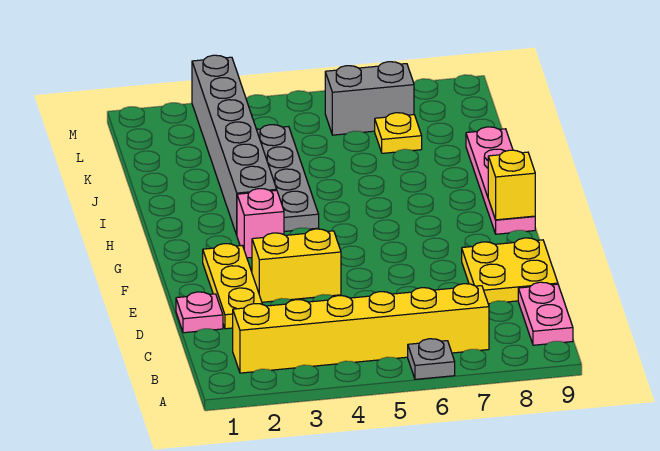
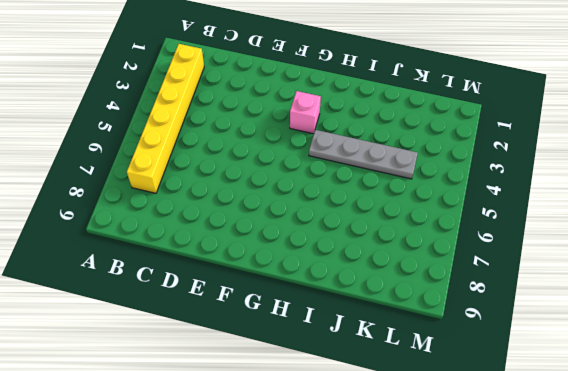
none -> grey 1x1 plate [408,339,455,379]
none -> pink 1x2 plate [518,282,573,345]
none -> pink 1x1 plate [176,292,223,333]

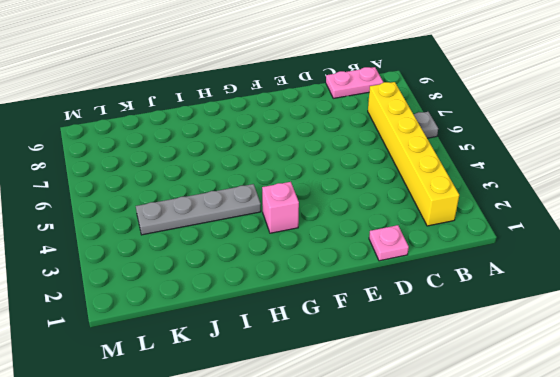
none -> yellow 1x3 plate [203,244,262,329]
none -> yellow 2x2 plate [462,238,558,304]
none -> yellow 1x2 brick [252,229,341,302]

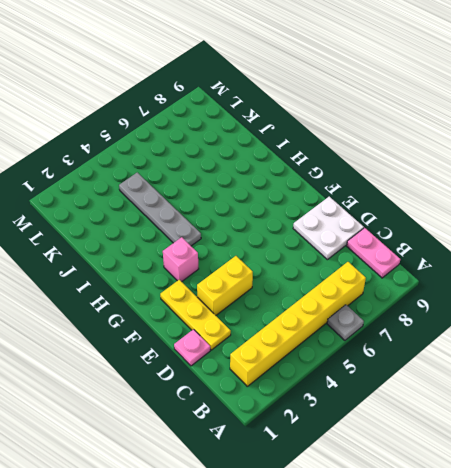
white 2x2 plate [293,197,364,260] -> yellow 2x2 plate [462,238,558,304]
none -> pink 1x4 plate [466,127,535,234]
none -> grey 1x6 brick [192,55,277,235]
none -> yellow 1x1 plate [375,113,422,153]

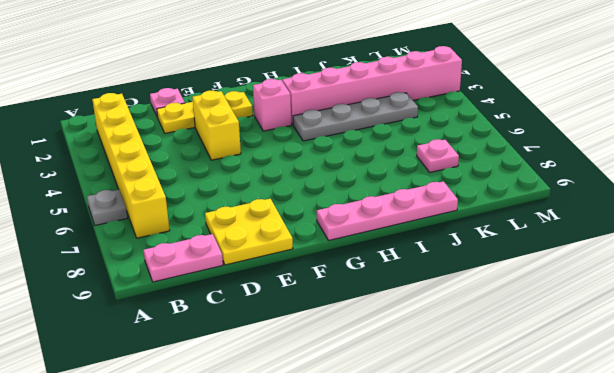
pink 1x6 brick [282,46,462,124] -> grey 1x6 brick [192,55,277,235]
pink 1x1 plate [417,139,459,172] -> yellow 1x1 plate [375,113,422,153]
none -> grey 1x2 brick [325,62,414,135]
none -> yellow 1x1 brick [488,150,535,220]

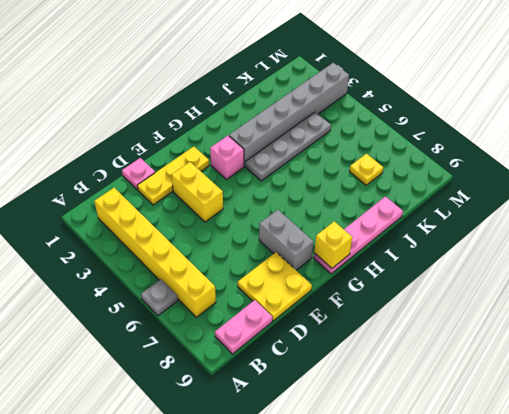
grey 1x2 brick [259,210,314,270] -> grey 1x2 brick moved to [325,62,414,135]

